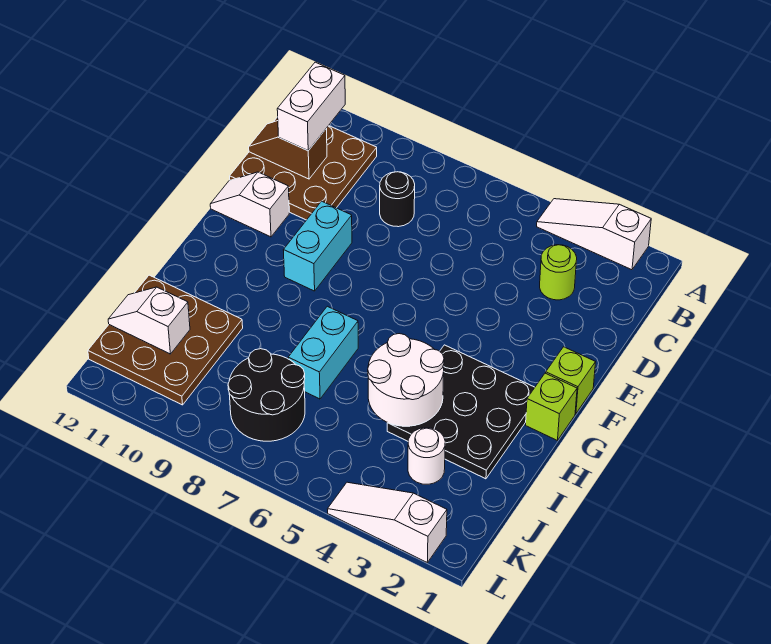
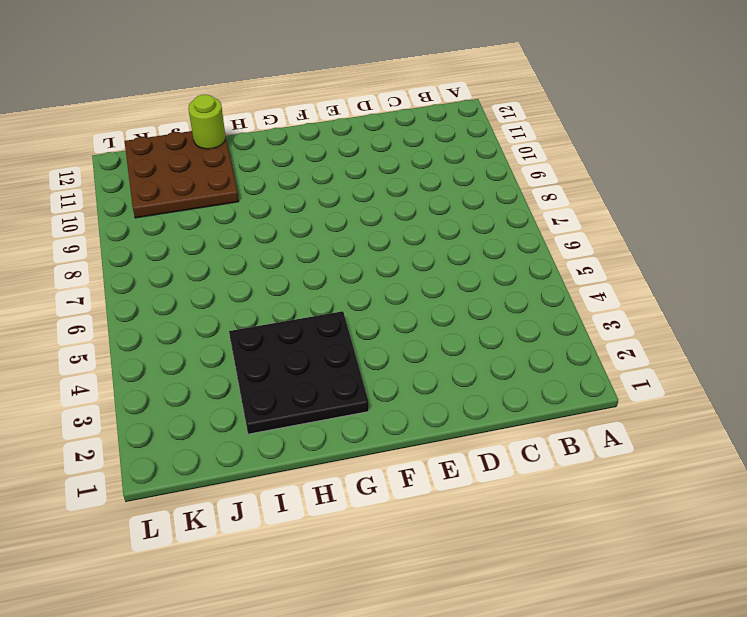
lime 1x1 round brick [188,95,225,149] -> lime 1x1 round brick moved to [540,245,577,300]
none -> white 1x3 slope [537,199,651,270]
none -> brown 3x3 plate [230,117,377,220]
none -> black 1x1 round brick [380,172,415,227]

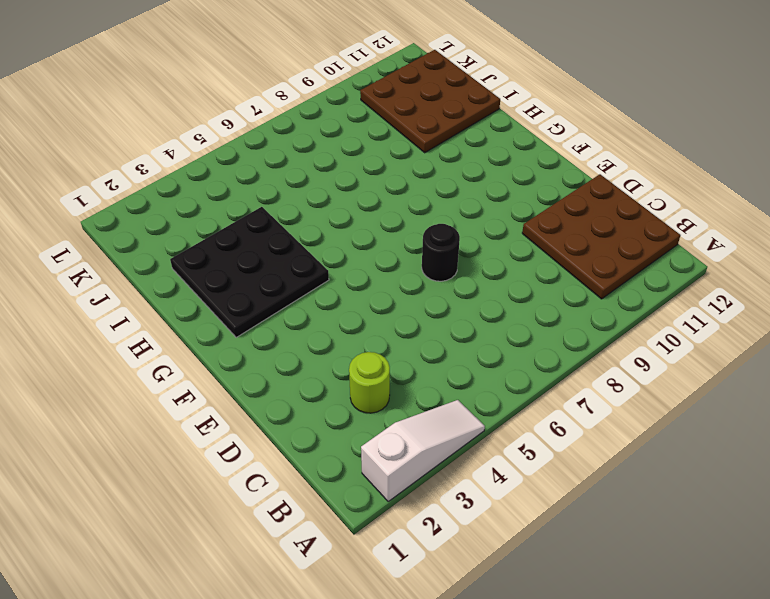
black 1x1 round brick [422,224,460,281] -> black 1x1 round brick moved to [380,172,415,227]
none -> cyan 1x2 brick [284,201,352,291]
none -> white 1x2 slope [210,172,289,237]
none -> lime 1x1 brick [546,347,596,414]

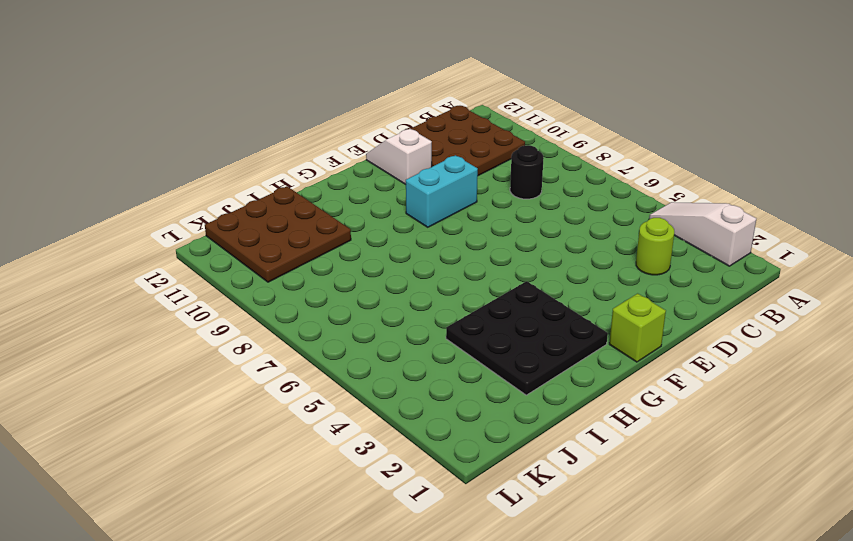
none -> lime 1x1 brick [526,373,577,441]
none -> cyan 1x2 brick [288,306,358,399]
none -> white 1x1 round brick [408,428,445,484]

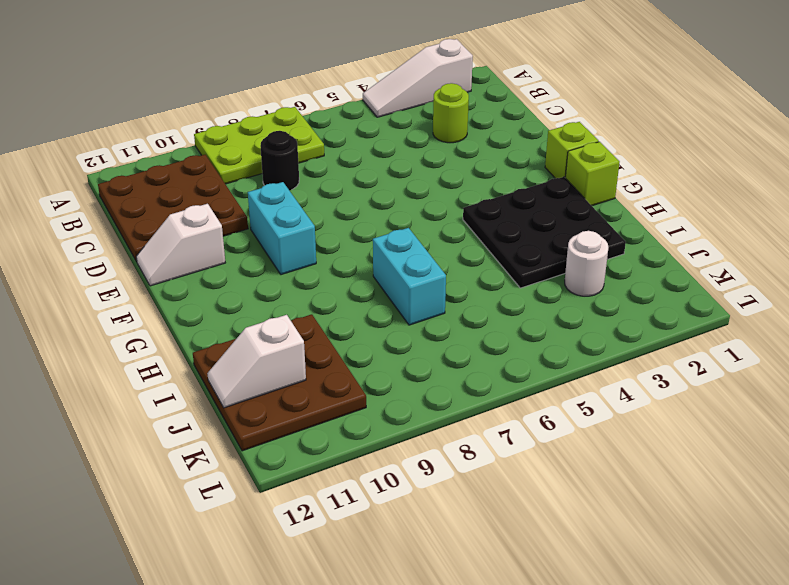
lime 2x3 plate [194,107,324,184] -> none
none -> black 2x2 round brick [228,349,305,441]
none -> white 1x3 slope [328,482,447,562]
none -> brown 1x2 slope [249,121,327,179]

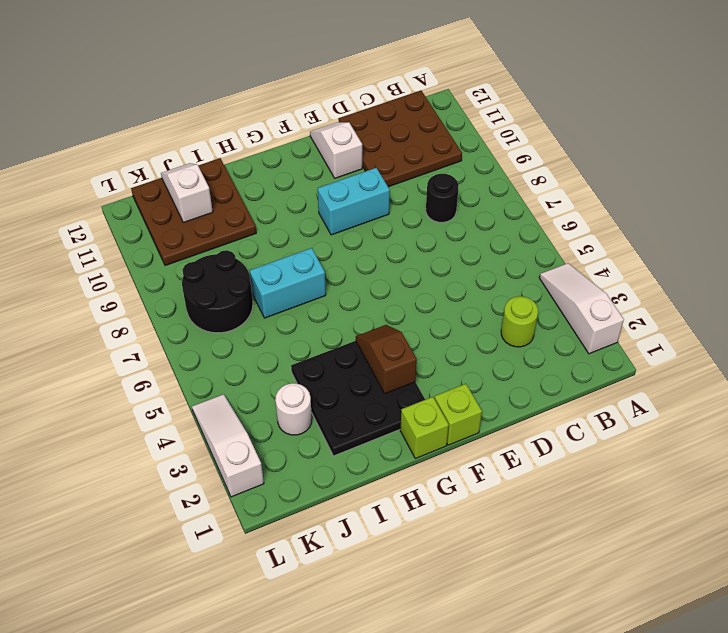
brown 1x2 slope [356,325,417,394] -> brown 1x2 slope moved to [249,121,327,179]
none -> white 2x2 round brick [368,334,444,426]
none -> white 1x2 brick [277,62,345,151]

